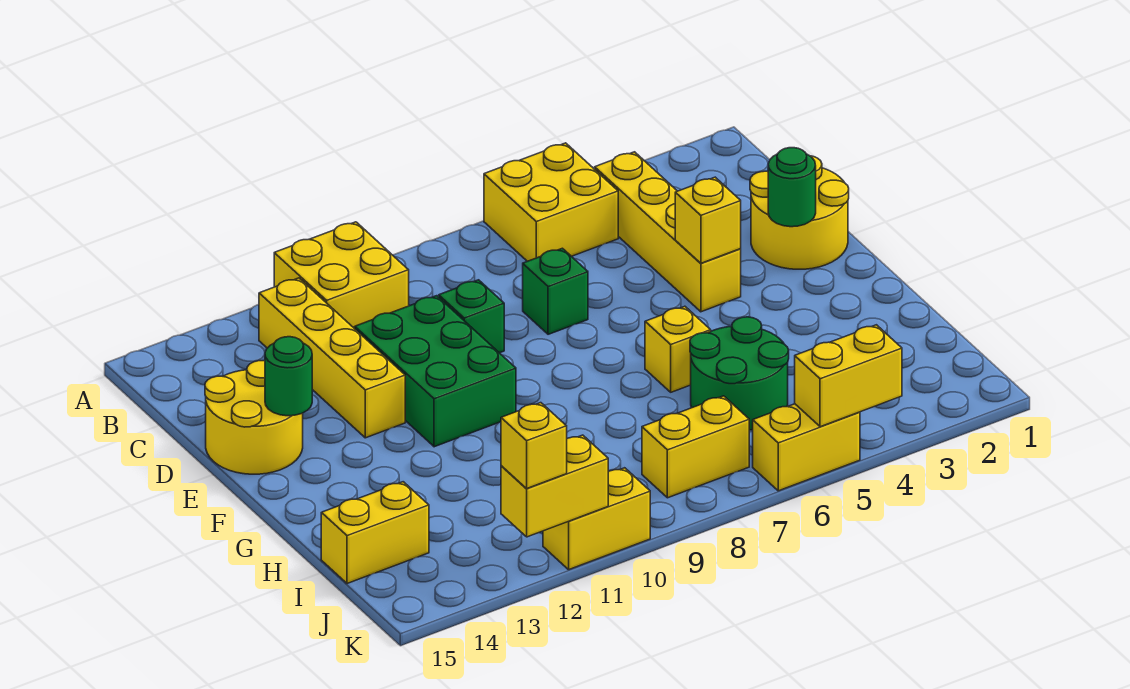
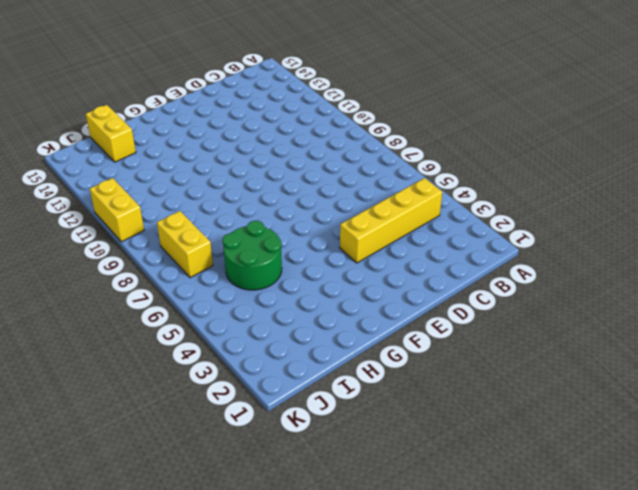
none -> yellow 2x2 brick [484,143,618,261]
none -> yellow 2x2 brick [274,222,409,329]
none -> yellow 1x4 brick [259,278,405,438]

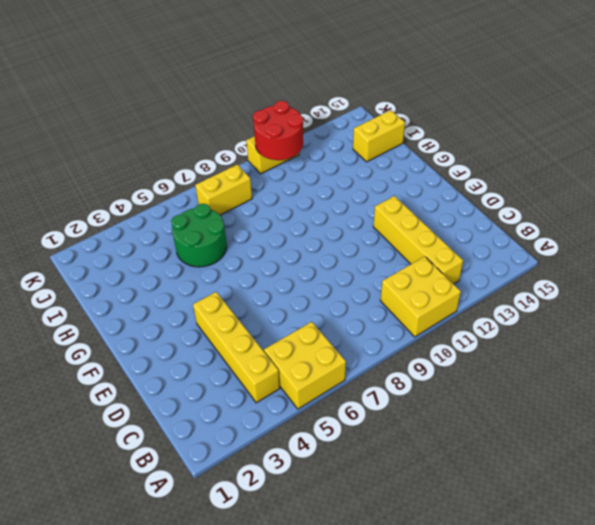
red 2x2 round brick [253,101,303,160] -> yellow 1x2 brick [501,435,608,537]
none -> yellow 2x2 round brick [750,156,849,269]
none -> green 1x1 brick [523,248,588,334]
none -> green 1x1 brick [439,280,504,353]

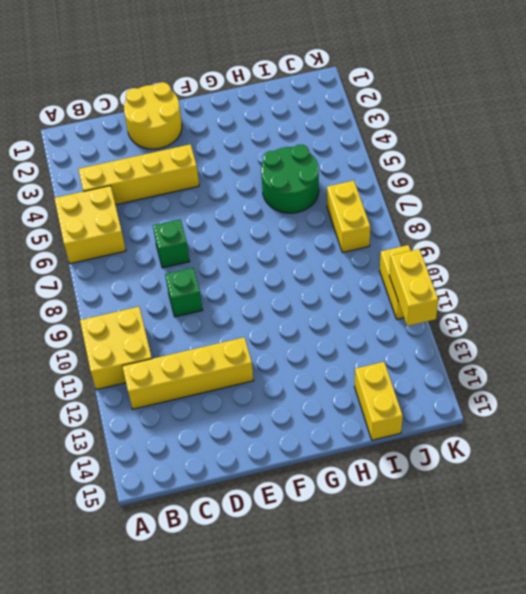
none -> green 2x3 brick [355,296,516,447]
none -> yellow 2x2 round brick [205,361,303,474]
none -> yellow 1x1 brick [645,306,711,392]

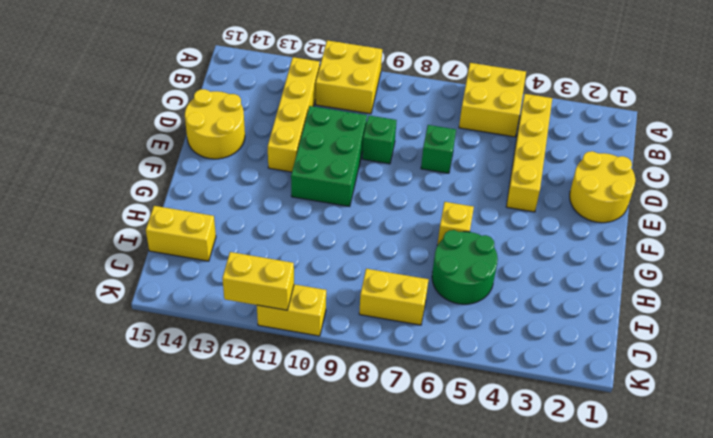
none -> yellow 1x2 brick [753,404,860,491]
none -> green 1x1 round brick [768,148,816,227]
none -> yellow 1x1 brick [675,177,741,263]

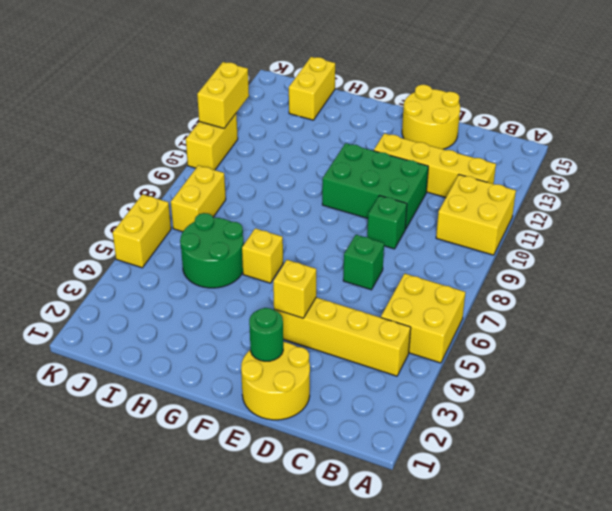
none -> green 1x1 round brick [265,337,312,416]
none -> yellow 1x2 brick [795,325,902,427]
none -> yellow 1x1 brick [501,403,567,488]

